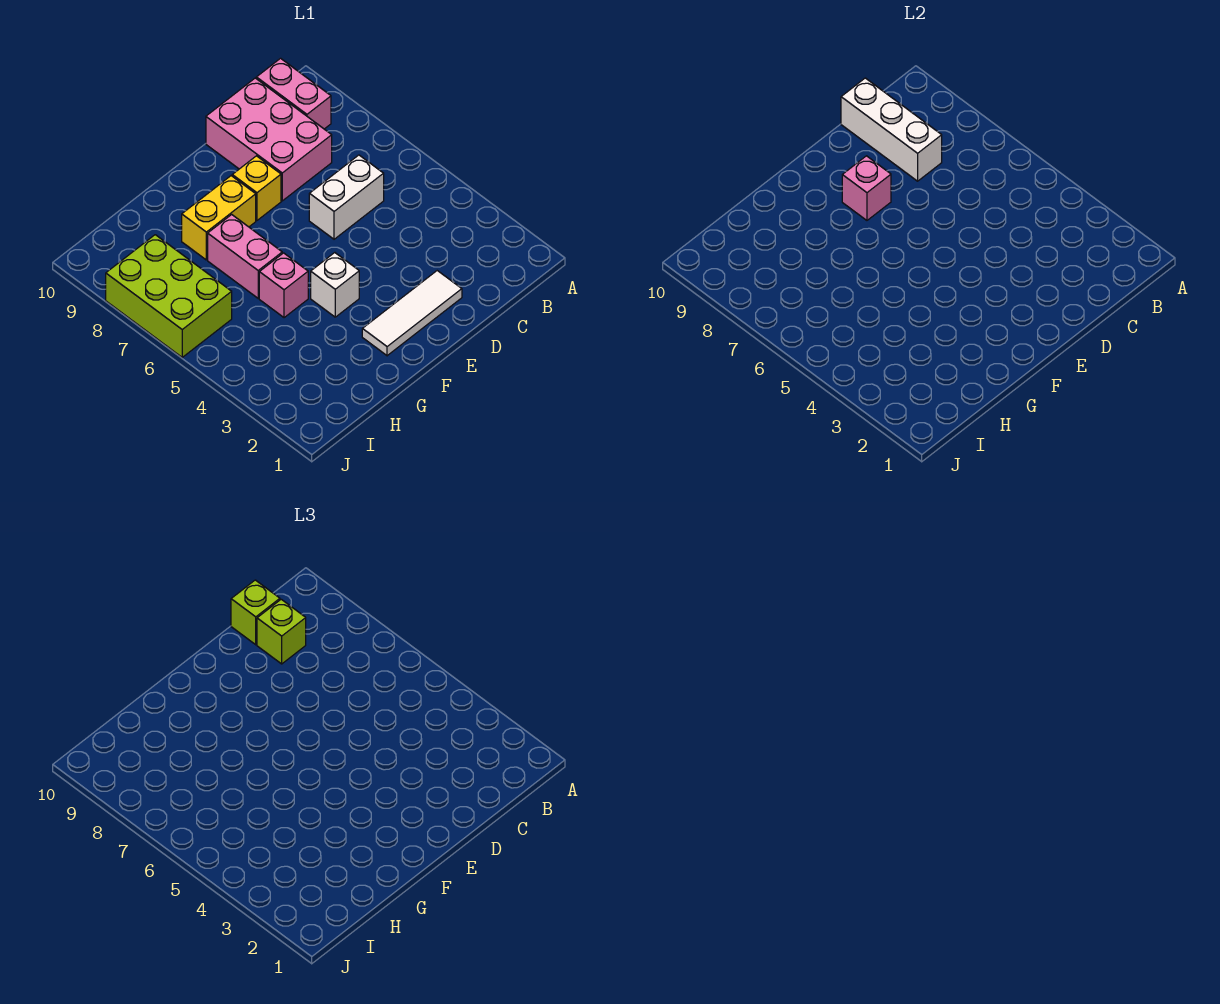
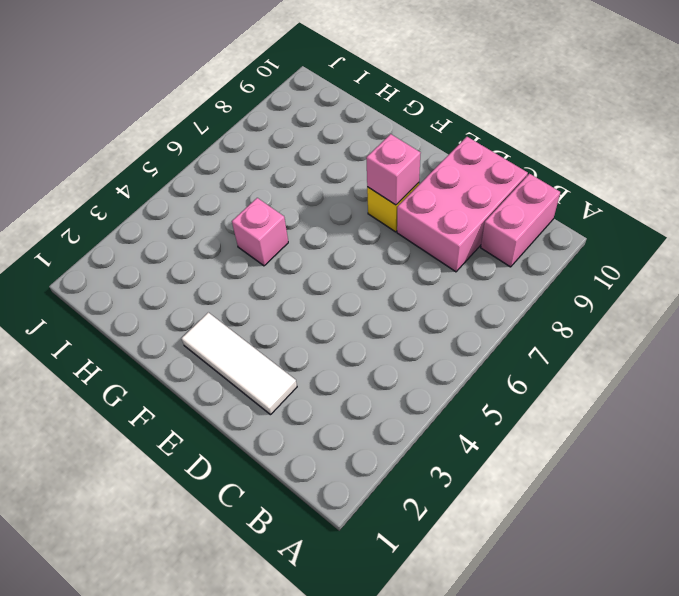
none -> white 1x2 brick [309,155,384,239]
none -> white 1x1 brick [311,253,359,317]
none -> yellow 1x2 brick [182,176,256,260]

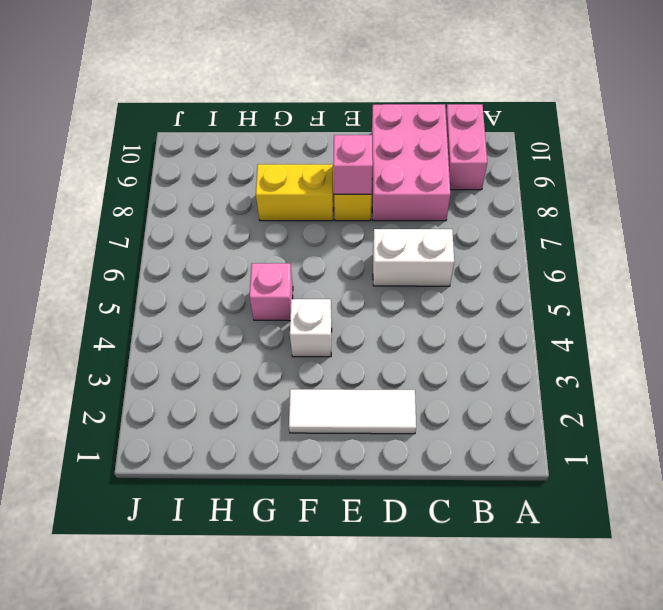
none -> pink 1x2 brick [208,215,282,298]
none -> lime 2x3 brick [106,235,232,357]
none -> white 1x3 brick [841,78,942,181]

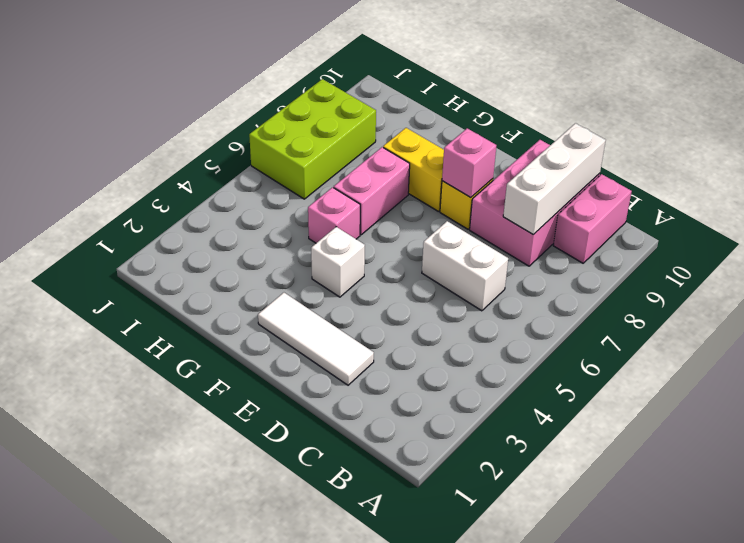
none -> lime 1x1 brick [257,599,306,664]
none -> lime 1x1 brick [231,580,280,645]

